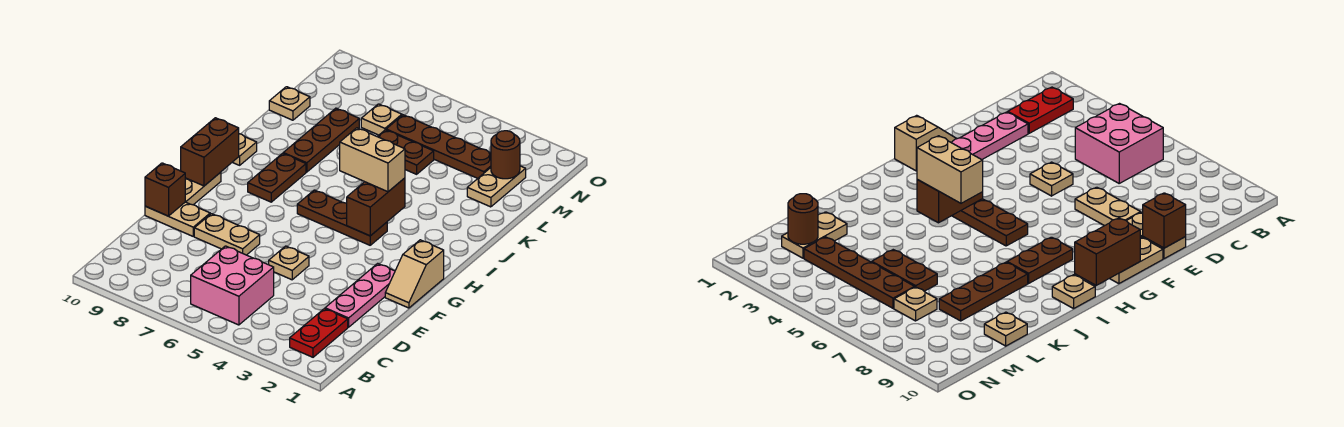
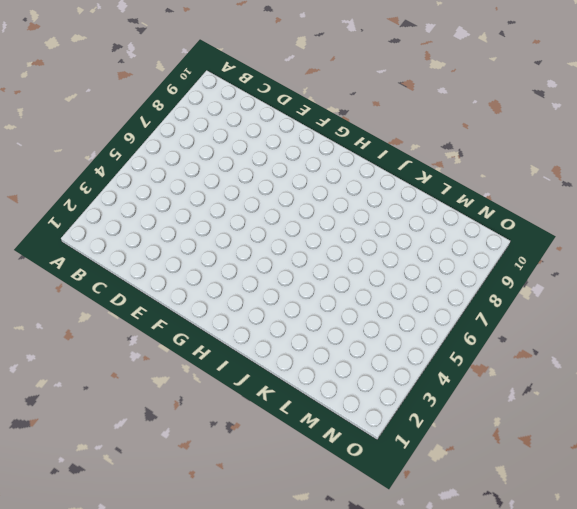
none -> red 1x2 plate [290,309,348,357]
none -> pink 2x2 brick [191,246,274,325]
none -> pink 1x3 plate [325,263,395,327]

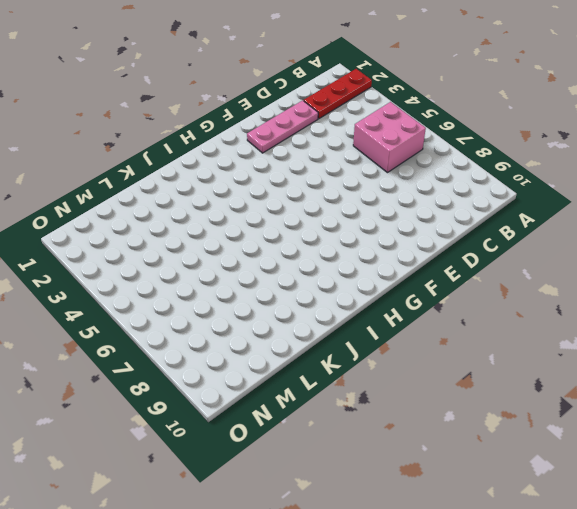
red 1x3 plate [304,69,372,119] -> red 1x2 plate [290,309,348,357]
none -> tan 1x1 plate [269,246,309,280]
none -> tan 1x2 plate [194,214,260,255]
none -> tan 1x2 plate [145,202,210,236]

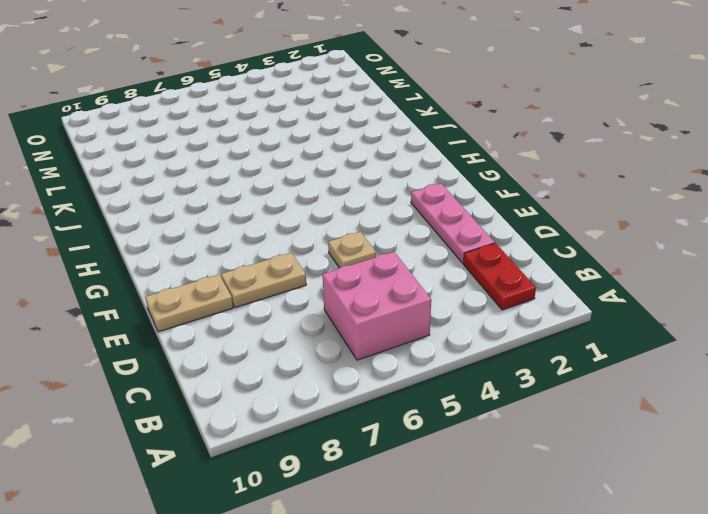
none -> tan 1x2 slope [385,240,444,308]
none -> tan 1x2 plate [185,172,221,205]
none -> brown 1x3 plate [297,190,387,245]

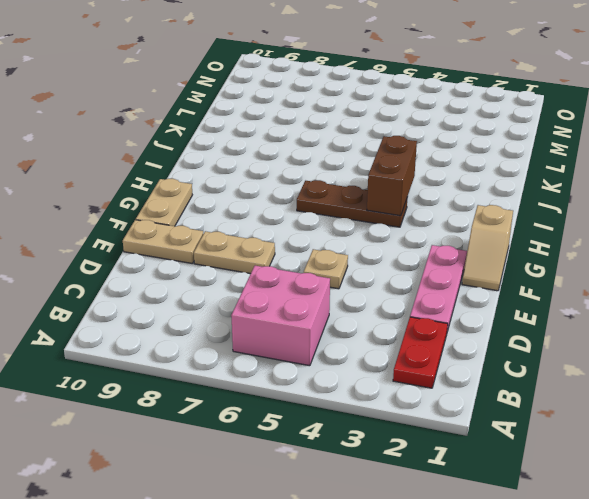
none -> brown 1x2 plate [248,153,306,202]
none -> tan 1x1 plate [232,134,257,165]
none -> brown 1x3 plate [283,108,359,172]

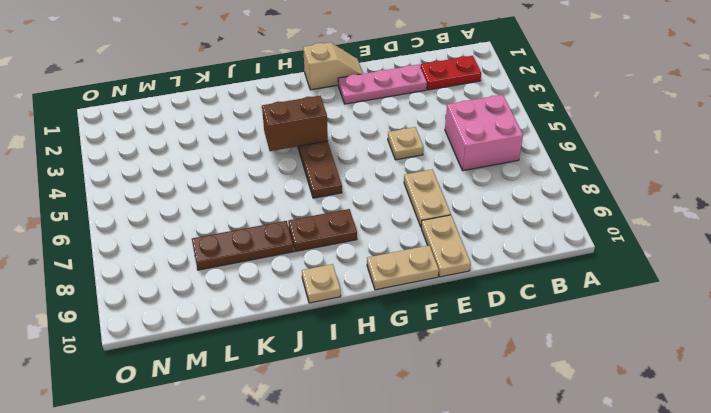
none -> tan 1x2 plate [467,166,526,207]
none -> brown 1x2 plate [377,130,434,174]
none -> tan 1x1 plate [269,87,310,120]

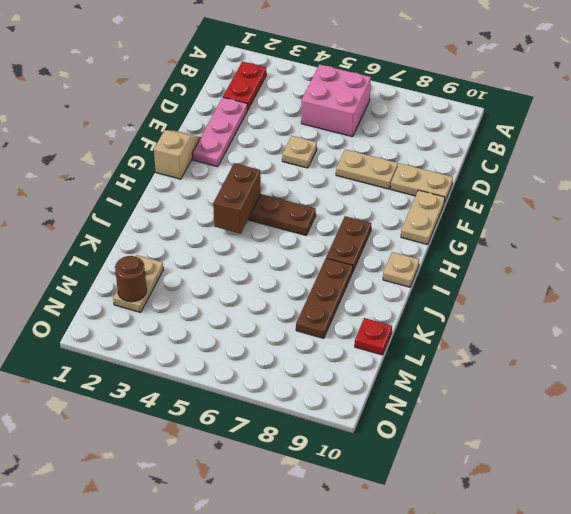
red 1x1 plate [355,318,392,355] -> tan 1x1 plate [269,87,310,120]
none -> brown 1x2 plate [377,130,434,174]
none -> brown 1x4 plate [386,115,491,178]
none -> tan 1x1 plate [361,104,402,135]

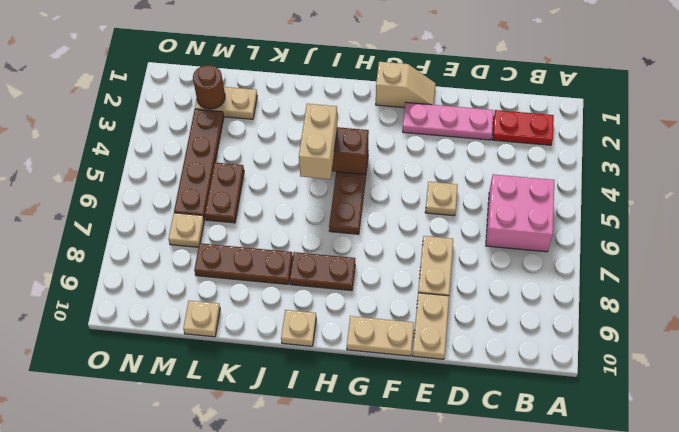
none -> brown 1x1 brick [145,163,185,216]
none -> brown 1x2 brick [181,118,239,186]

